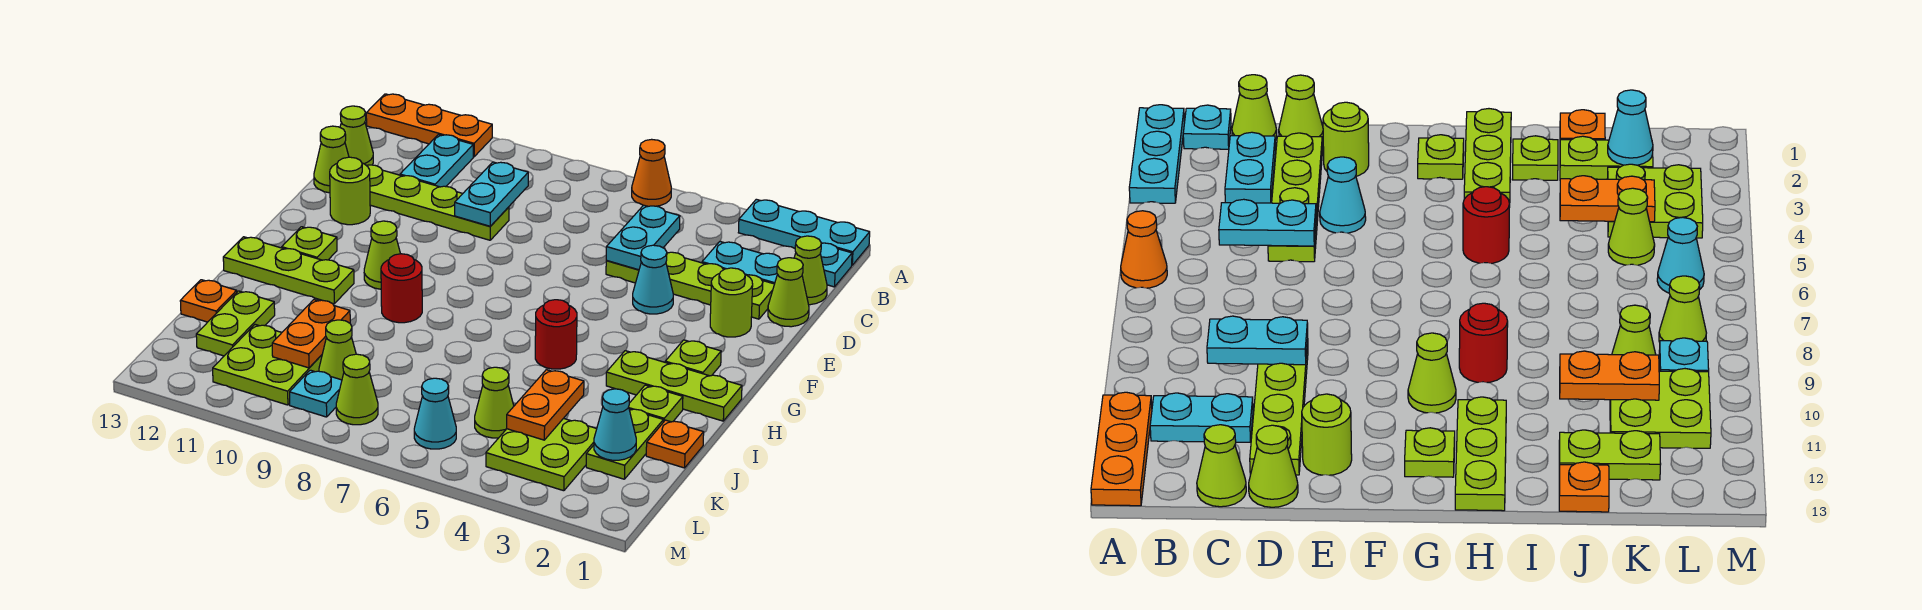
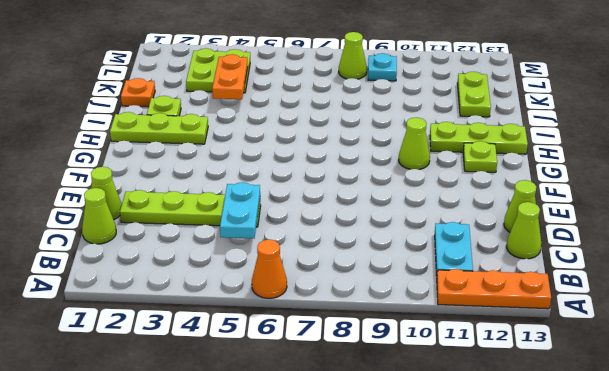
none -> cyan 1x3 plate [738,199,870,265]
none -> cyan 1x1 plate [820,243,852,287]
none -> cyan 1x2 plate [702,242,782,284]
none -> lime 1x4 plate [366,165,509,240]

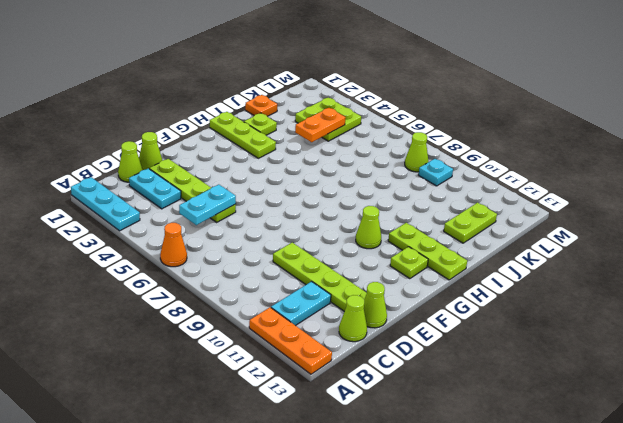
none -> cyan 1x1 plate [820,243,852,287]
none -> lime 1x1 round brick [710,268,753,337]
none -> cyan 1x1 cone [633,245,673,314]
none -> lime 1x1 round brick [330,157,370,225]

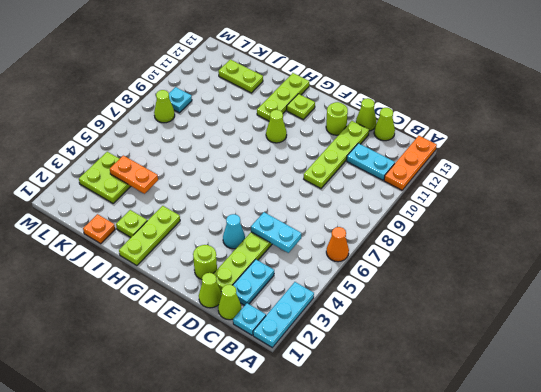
none -> lime 1x1 plate [665,340,721,376]
none -> red 1x1 round brick [535,300,577,369]
none -> red 1x1 round brick [381,254,422,323]
none -> lime 1x2 plate [586,409,663,479]

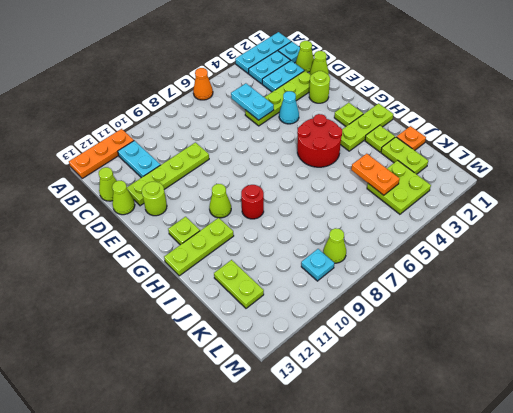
cyan 1x2 plate [249,51,290,84] -> cyan 1x2 plate turned to [455,162,528,226]
red 2x2 round brick [297,114,342,167] -> red 1x1 round brick [535,300,577,369]
none -> orange 1x1 plate [180,280,237,322]
none -> lime 1x1 cone [475,367,514,438]
none -> lime 1x1 cone [319,320,356,380]
none -> lime 2x2 plate [213,324,322,405]

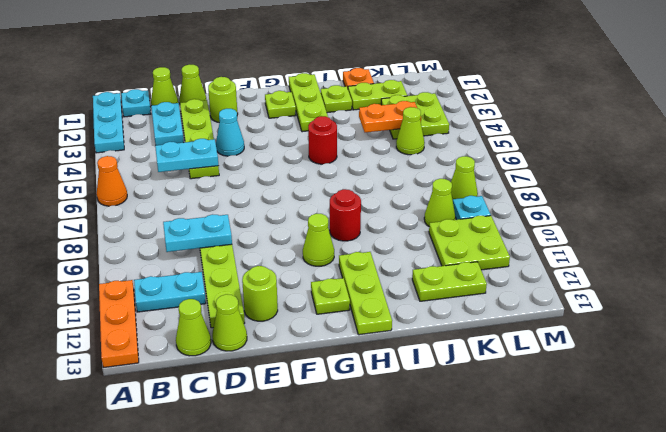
none -> orange 1x1 plate [180,280,237,322]
none -> cyan 1x1 cone [414,378,456,449]
none -> orange 1x2 plate [272,300,350,368]
none -> cyan 1x1 cone [594,389,636,460]

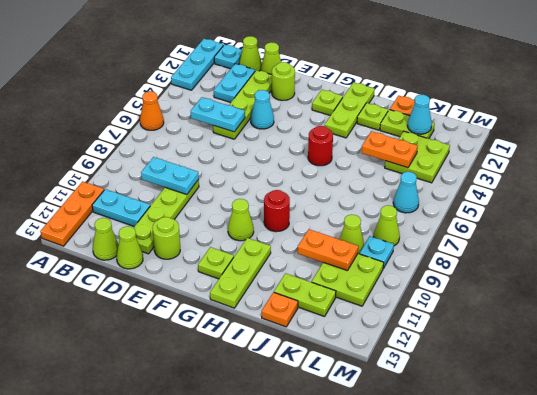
none -> lime 1x1 cone [475,367,514,438]

